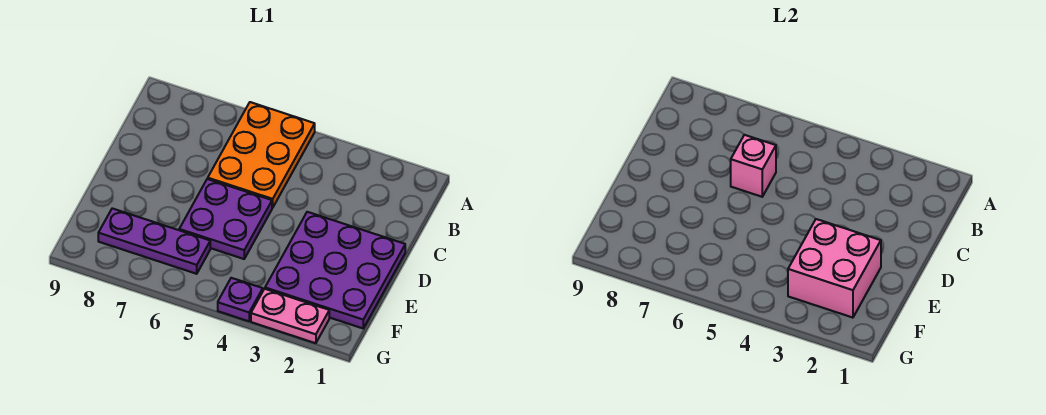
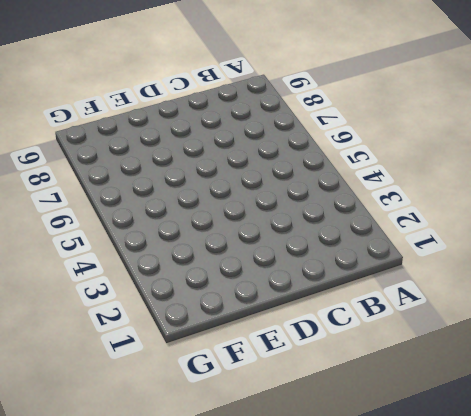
none -> orange 2x3 plate [208,102,315,208]
none -> purple 3x3 plate [265,212,405,328]

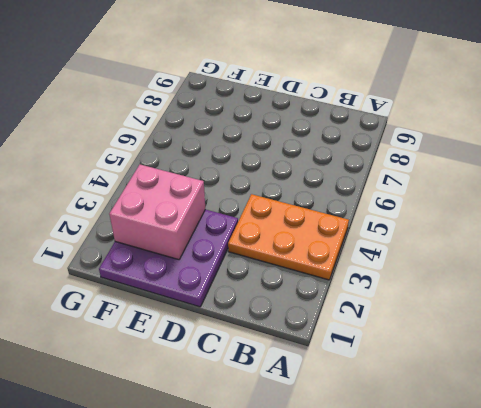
orange 2x3 plate [228,194,349,280] -> orange 2x3 plate moved to [208,102,315,208]
none -> purple 2x2 plate [179,179,272,259]
none -> purple 1x3 plate [98,208,210,274]

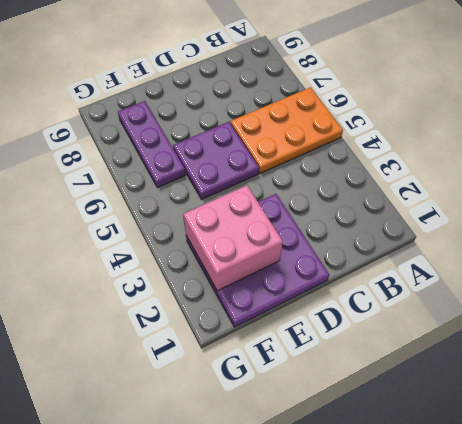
none -> pink 1x2 plate [251,289,329,343]
none -> purple 1x1 plate [218,278,263,321]

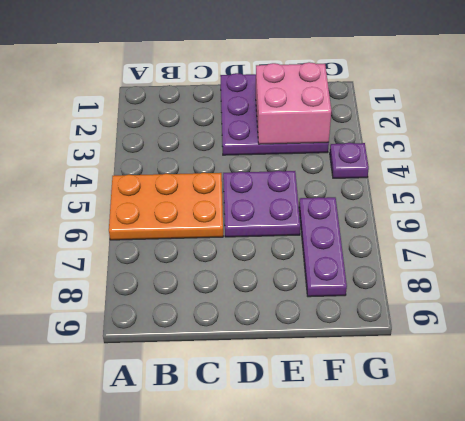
none -> pink 1x2 plate [251,289,329,343]
none -> pink 1x1 brick [731,135,776,197]

